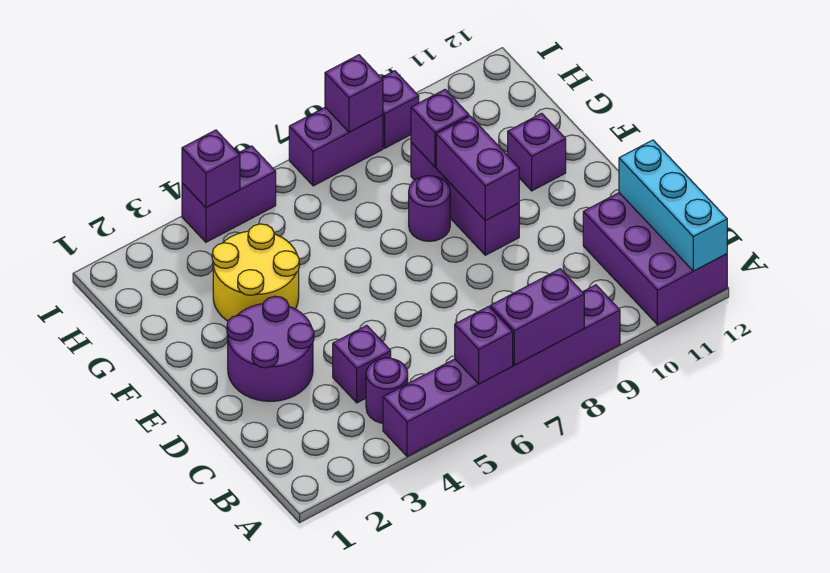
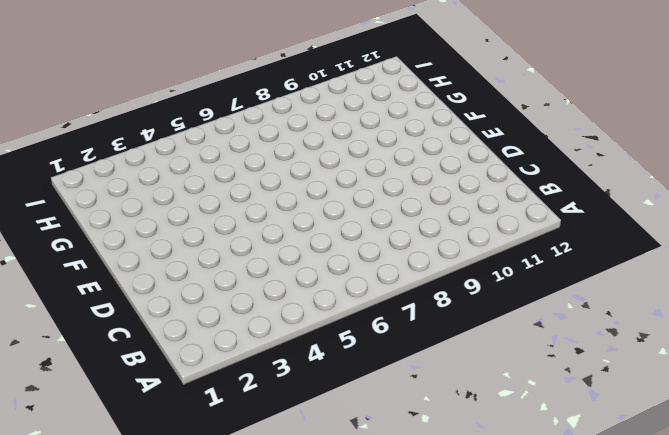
none -> purple 1x6 brick [383,285,620,456]
none -> purple 2x3 brick [583,193,727,325]
none -> purple 1x1 round brick [366,358,408,423]

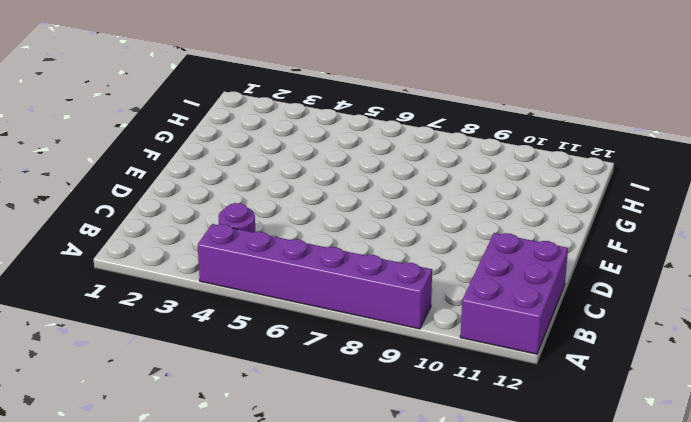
none -> purple 1x1 brick [333,325,391,403]
none -> purple 2x2 round brick [227,296,314,401]
none -> purple 1x3 brick [411,142,519,255]

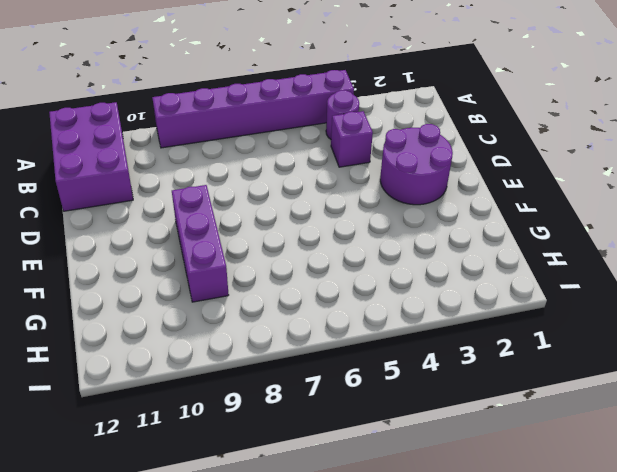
none -> yellow 2x2 round brick [212,224,299,321]
none -> purple 1x1 round brick [409,176,450,241]
none -> purple 1x1 brick [508,113,566,191]

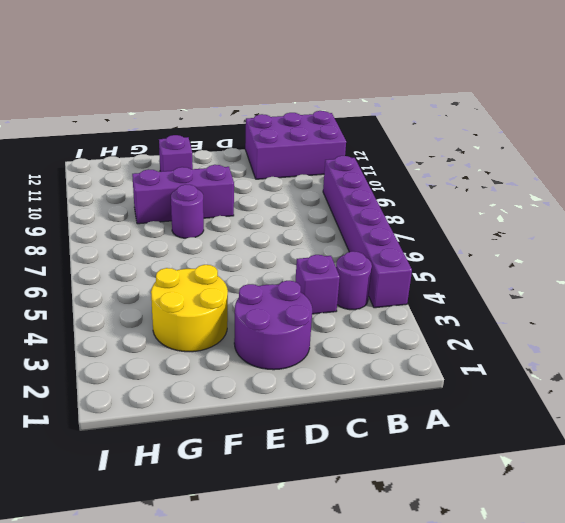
none -> purple 1x2 brick [182,146,276,242]
none -> purple 1x2 brick [289,108,383,186]
none -> purple 1x1 brick [382,71,419,148]

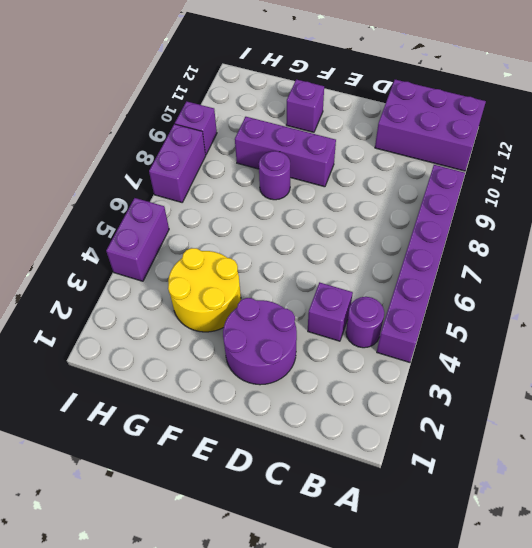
none -> purple 1x1 brick [455,306,513,384]
none -> purple 1x2 brick [490,269,584,365]
none -> cyan 1x3 brick [619,140,727,271]

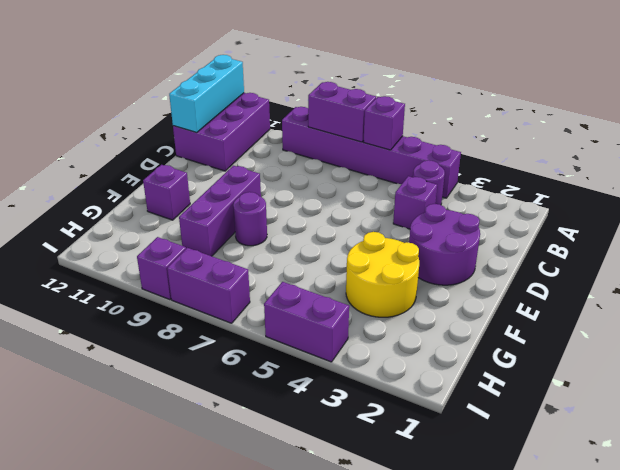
none -> purple 1x2 brick [436,116,519,221]
none -> purple 1x1 brick [411,90,469,167]
none -> purple 1x1 brick [182,130,240,208]

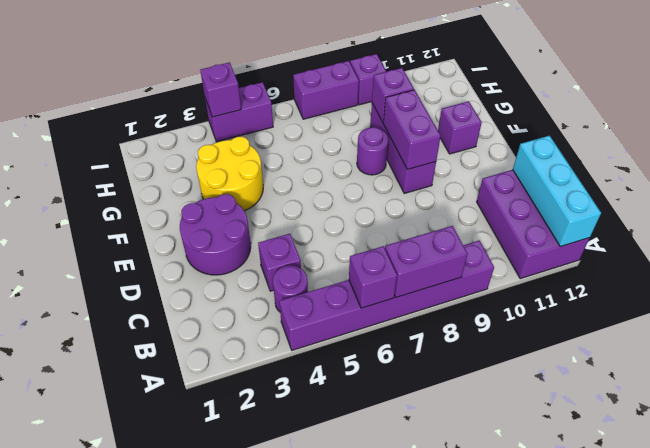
none -> purple 1x1 brick [325,55,383,132]

